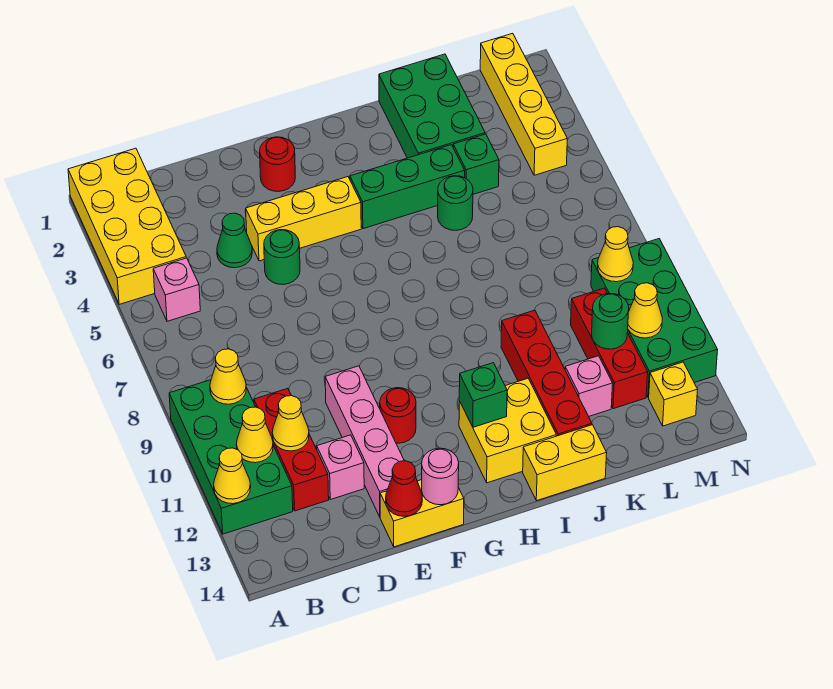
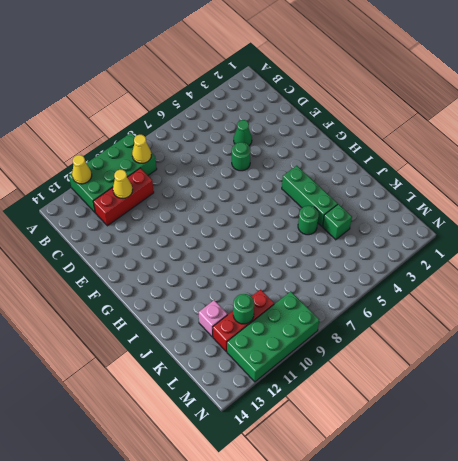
none -> yellow 2x4 brick [68,148,186,304]
none -> pink 1x1 brick [153,258,200,321]
none -> pink 1x1 brick [317,435,364,500]
none -> yellow 1x3 brick [245,177,361,261]

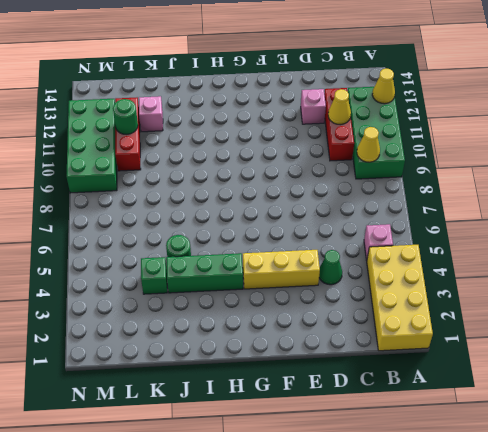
none -> green 1x1 round brick [264,230,300,284]
none -> pink 1x4 brick [325,366,404,517]
none -> yellow 1x2 brick [380,480,464,547]
none -> red 1x1 round brick [260,137,295,191]

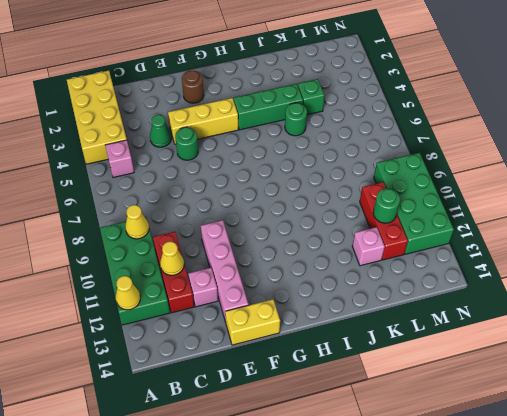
brown 1x1 round brick [182,71,204,103] -> red 1x1 round brick [260,137,295,191]
none -> red 1x1 round brick [380,388,416,443]
none -> yellow 2x2 brick [459,378,556,483]
none -> yellow 1x2 brick [523,425,607,501]
none -> green 2x3 brick [379,54,485,158]

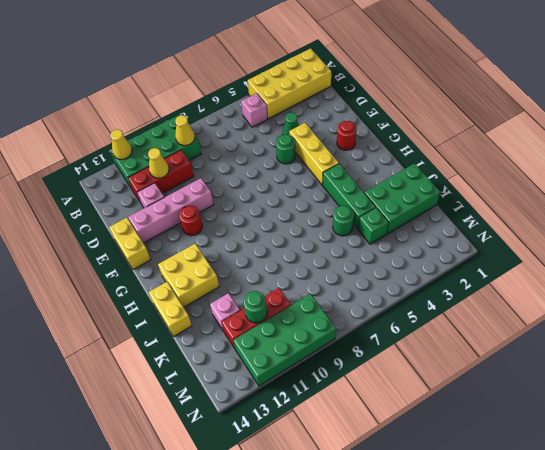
none -> red 1x4 brick [501,310,592,436]
none -> yellow 1x4 brick [480,33,567,175]
none -> yellow 1x1 brick [649,362,698,426]
none -> yellow 1x1 cone [236,407,273,463]

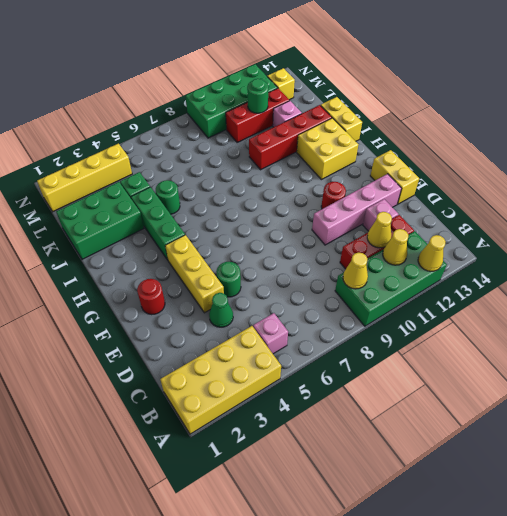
none -> red 1x1 cone [386,461,422,516]
none -> pink 1x1 round brick [422,448,459,505]
none -> green 1x1 brick [459,363,507,427]
none -> yellow 1x1 cone [598,227,633,282]

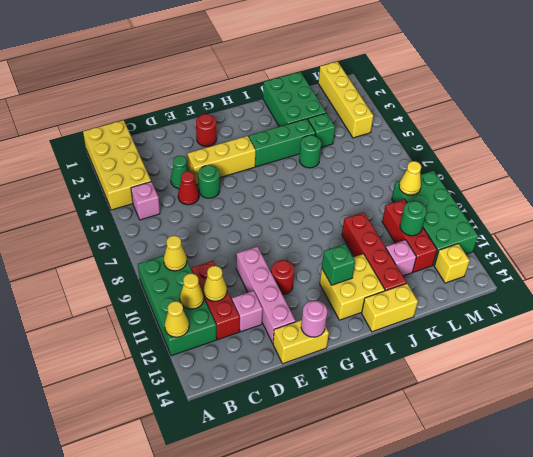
red 1x1 cone [178,171,199,205] -> red 1x1 cone moved to [386,461,422,516]
none -> yellow 1x1 cone [628,283,663,338]

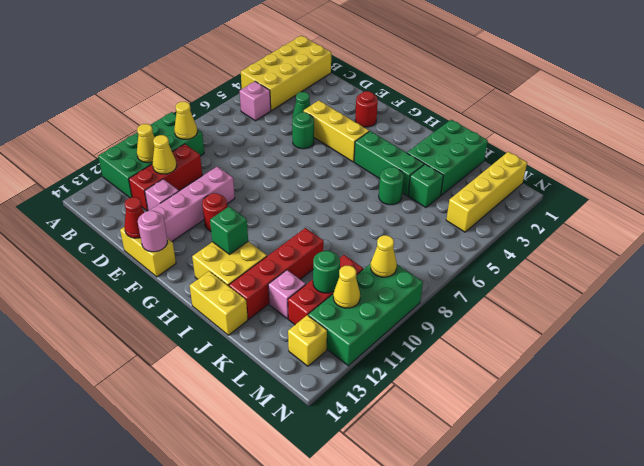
none -> yellow 1x1 cone [214,448,251,504]

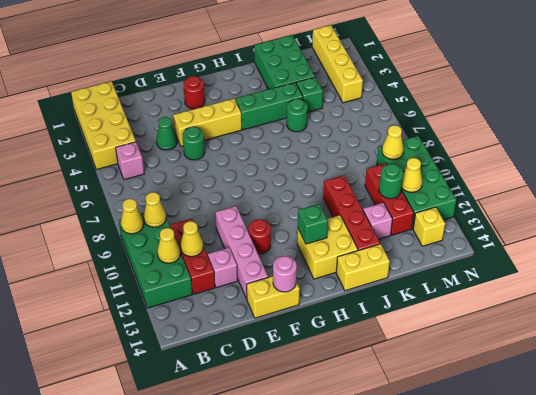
yellow 1x1 cone [121,199,144,234] -> yellow 1x1 cone moved to [214,448,251,504]
none -> red 1x1 cone [386,461,422,516]

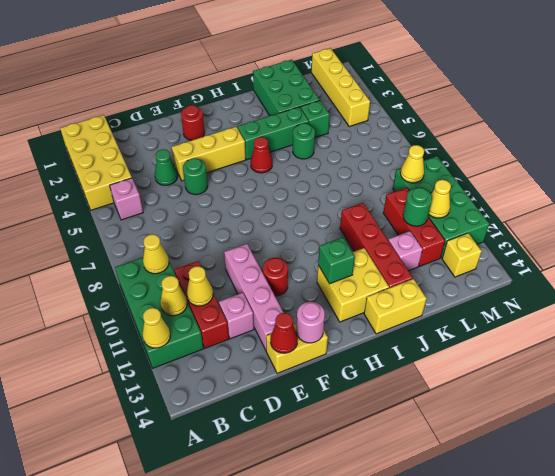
red 1x1 cone [251,137,272,173] -> none

